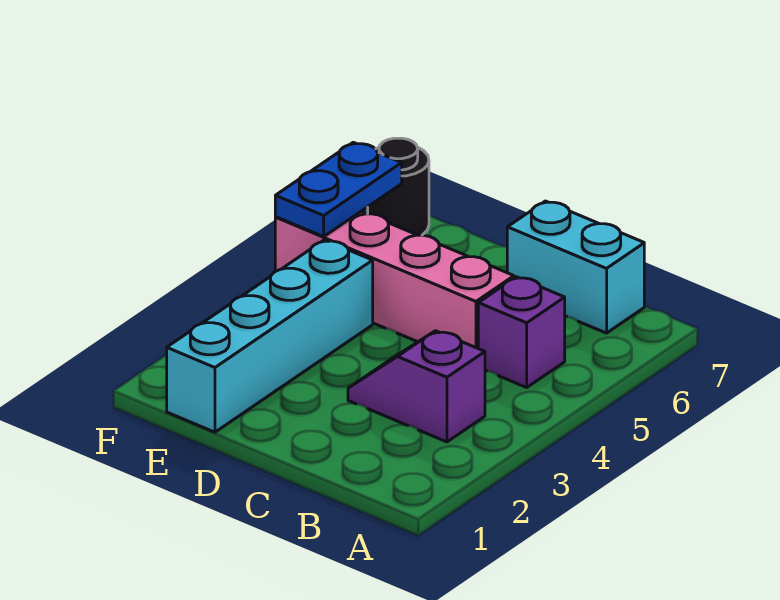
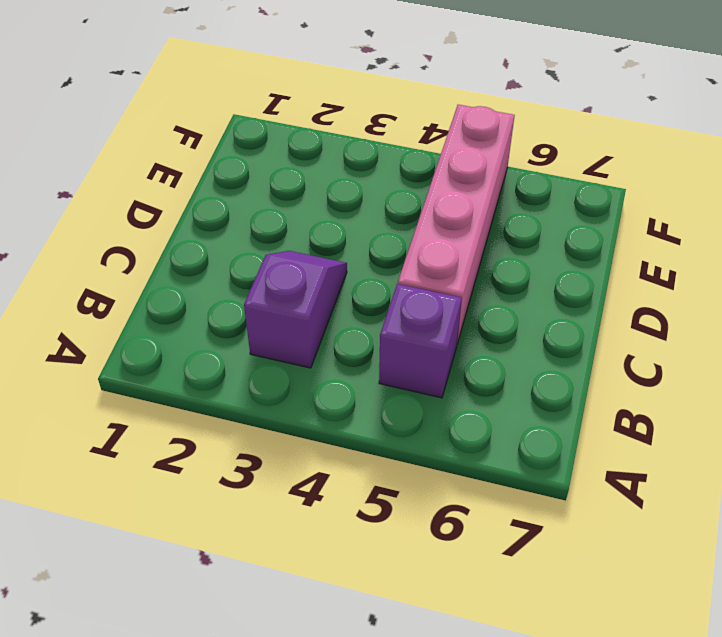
none -> cyan 1x2 brick [507,201,644,333]
none -> cyan 1x4 brick [167,240,373,432]

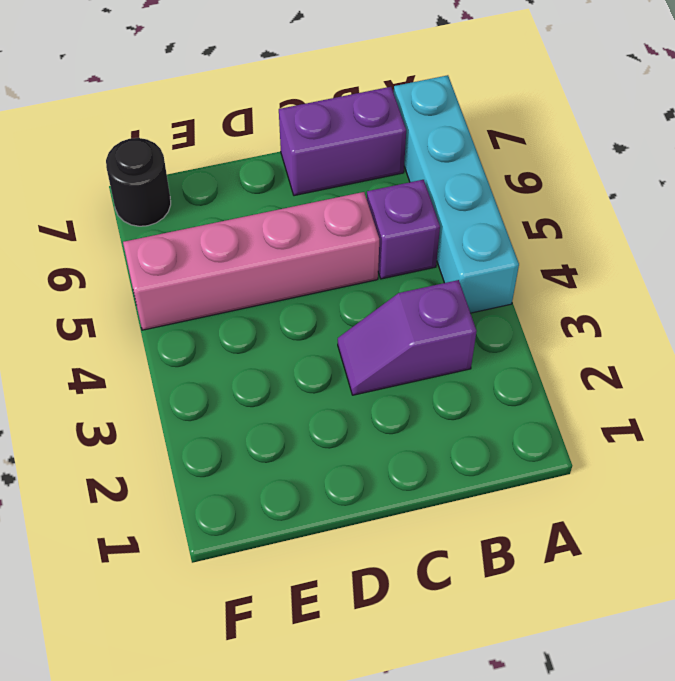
cyan 1x4 brick [394,75,519,313] -> cyan 1x4 brick moved to [167,240,373,432]
purple 1x2 brick [279,87,406,196] -> cyan 1x2 brick [507,201,644,333]
none -> blue 1x2 plate [275,142,402,237]

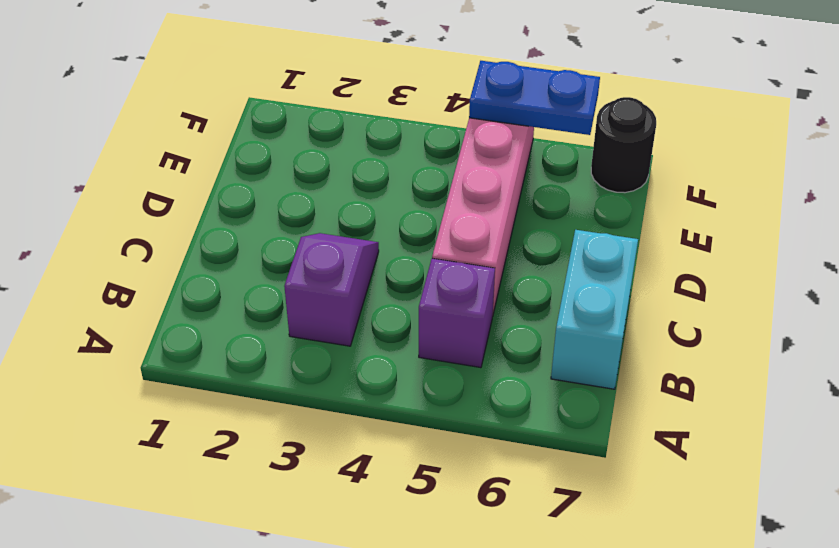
none -> cyan 1x4 brick [167,240,373,432]

